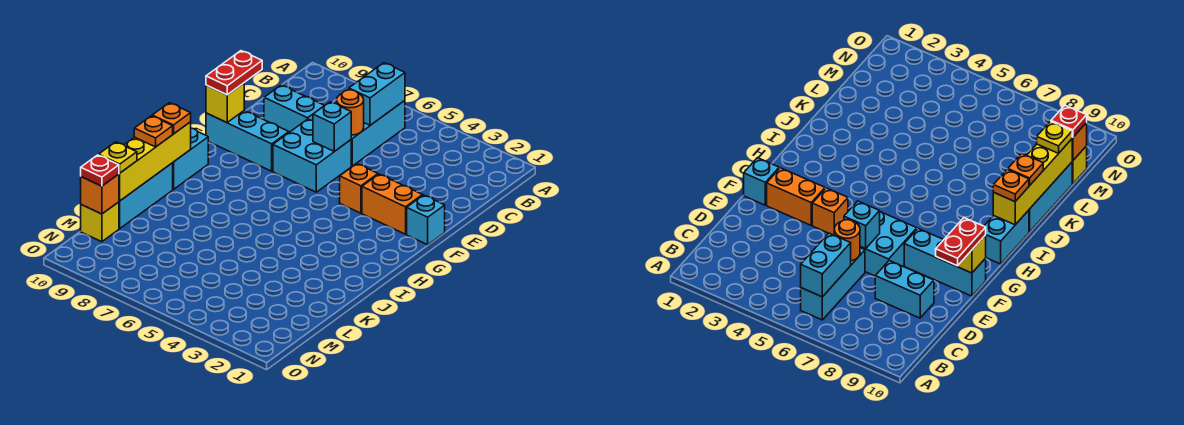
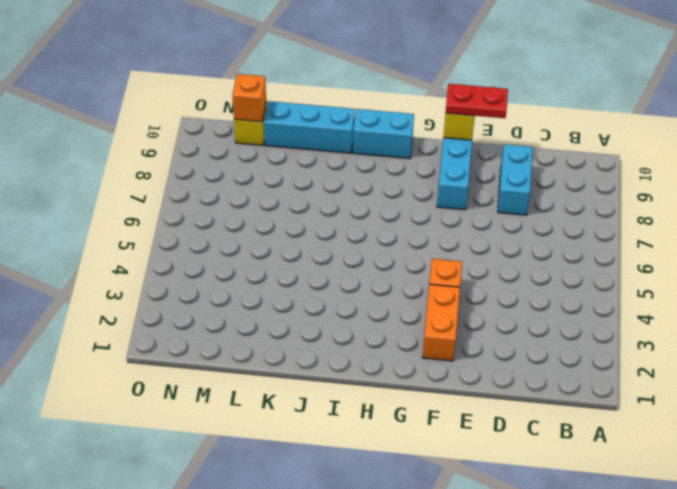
none -> cyan 1x3 brick [351,101,405,166]
none -> cyan 2x2 brick [273,119,351,192]
none -> cyan 1x1 brick [407,195,445,245]

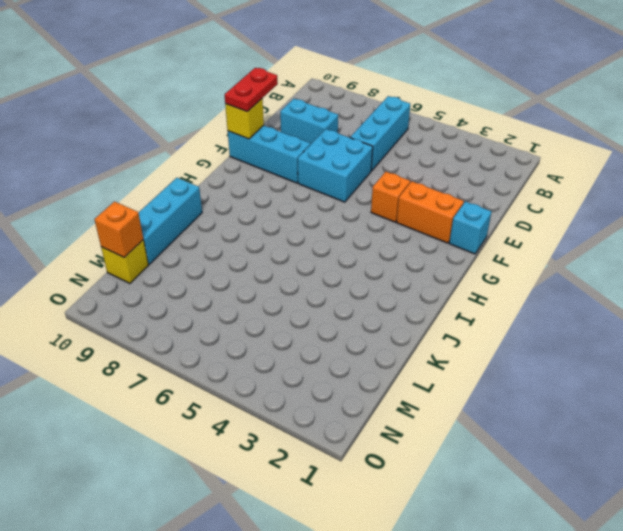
none -> cyan 1x2 brick [173,128,208,190]
none -> cyan 1x2 brick [349,63,405,125]
none -> orange 1x1 round brick [337,90,364,135]

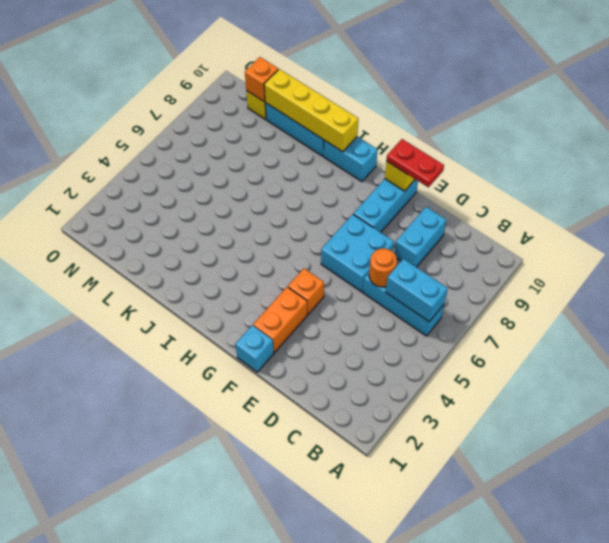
none -> cyan 1x1 brick [313,102,351,151]
none -> orange 1x1 plate [152,103,191,134]
none -> orange 1x1 plate [134,116,173,147]

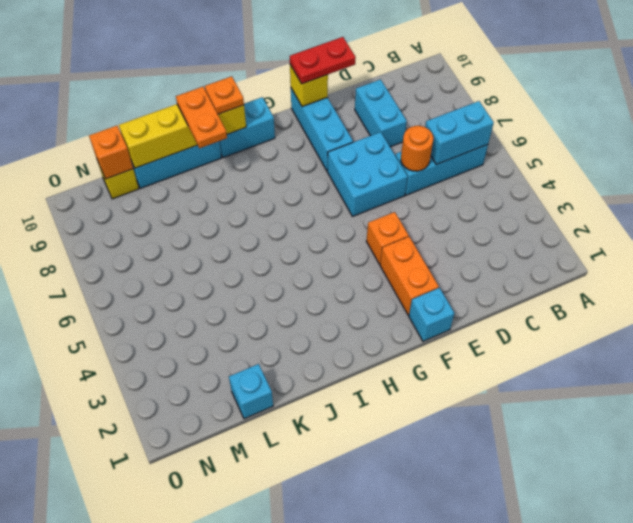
orange 1x2 plate [176,87,227,148] -> orange 1x1 plate [134,116,173,147]
cyan 1x1 brick [229,364,273,419] -> cyan 1x1 brick moved to [313,102,351,151]
none -> yellow 1x1 plate [99,142,137,173]
none -> red 1x1 plate [81,155,119,186]

